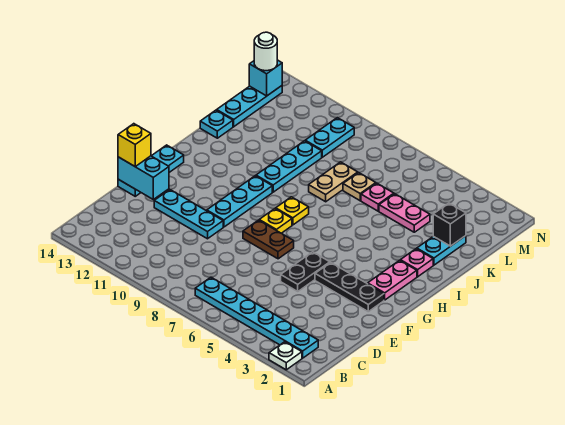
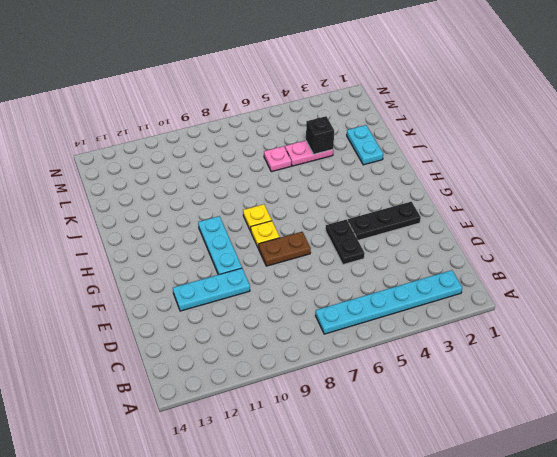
black 1x1 brick [306,116,334,154] -> black 1x1 brick moved to [433,203,466,246]
none -> white 1x1 plate [269,342,302,370]
none -> cyan 1x3 plate [118,145,184,196]
none -> pink 1x2 plate [368,260,417,300]

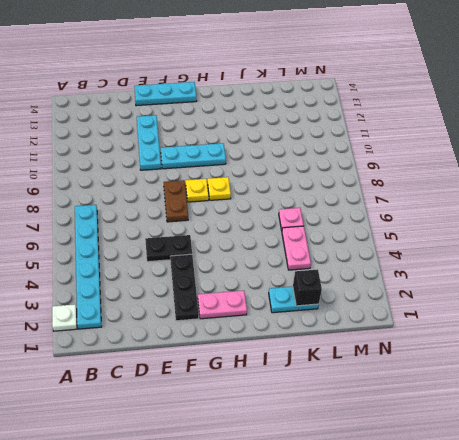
none -> pink 1x1 plate [400,249,433,277]
none -> cyan 1x3 plate [256,141,322,192]
none -> tan 1x2 plate [309,162,358,202]

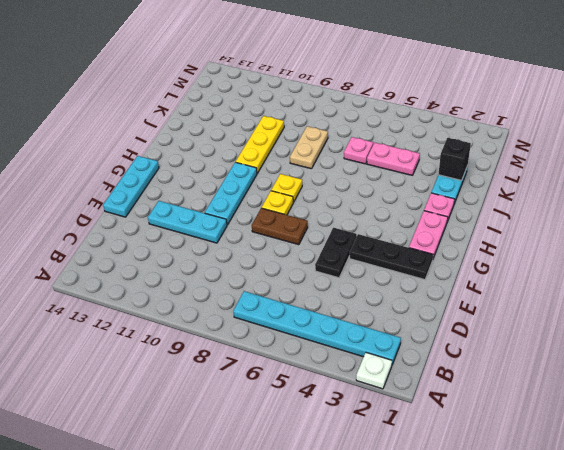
yellow 1x3 plate [236,116,284,173] -> cyan 1x3 plate [256,141,322,192]
none -> cyan 1x1 plate [200,110,233,138]
none -> tan 1x1 plate [343,173,376,201]
none -> cyan 1x3 plate [217,86,282,127]

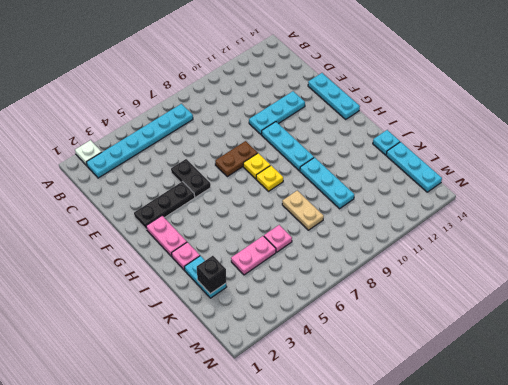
none -> tan 1x1 plate [343,173,376,201]
none -> cyan 1x2 plate [305,118,354,157]
none -> cyan 1x2 brick [118,156,169,199]

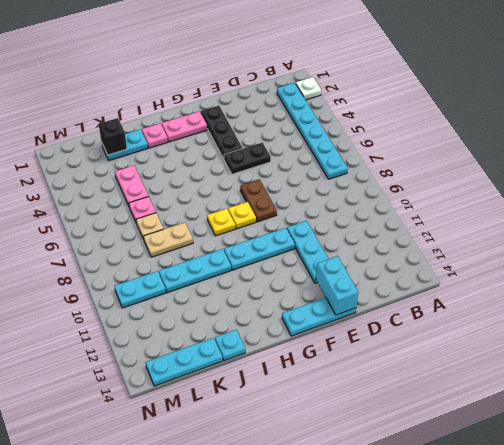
none -> cyan 1x1 brick [249,60,282,96]
none -> yellow 1x1 brick [118,124,151,166]
none -> white 1x1 round brick [254,32,277,71]

